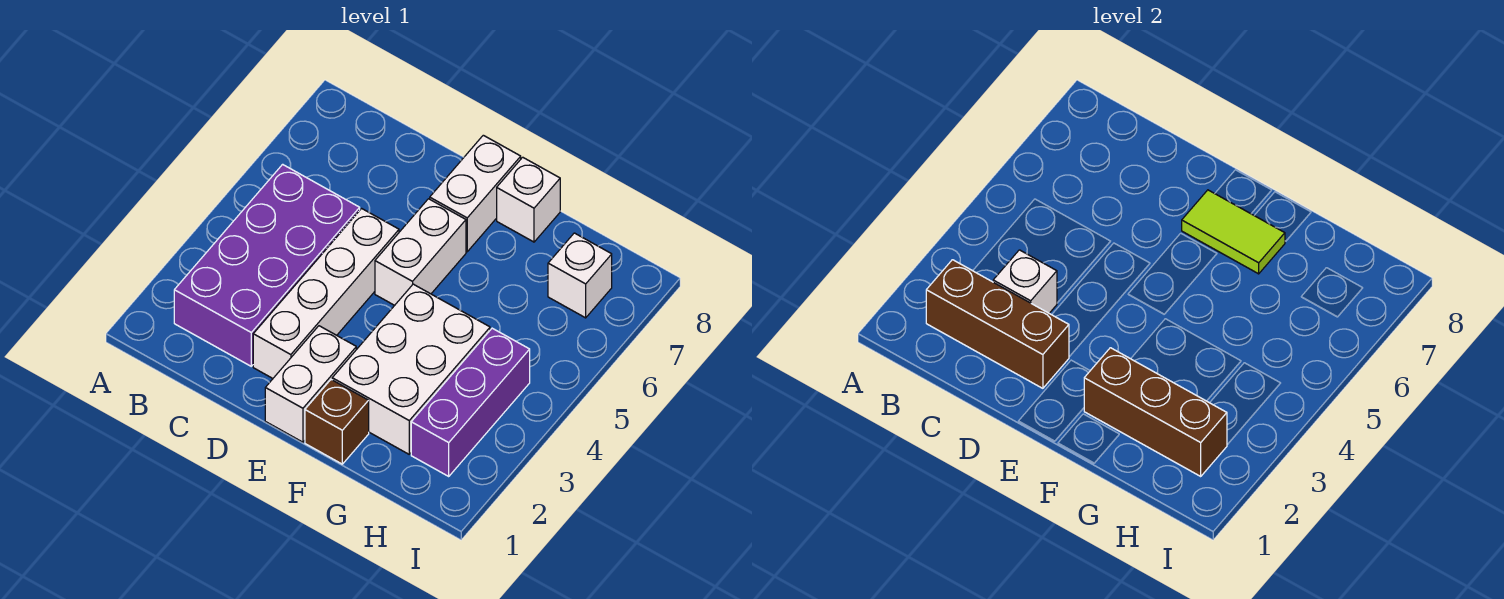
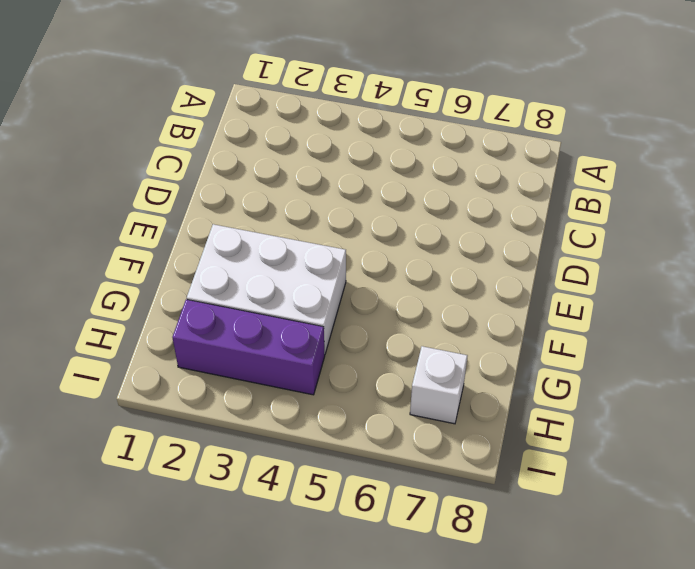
none -> purple 2x4 brick [174,164,360,366]
none -> white 1x4 brick [253,209,399,378]
none -> white 1x2 brick [265,326,356,442]

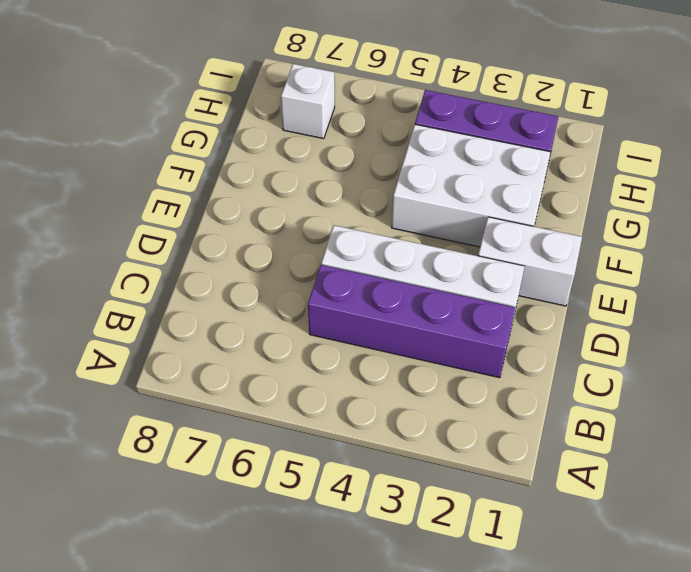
purple 1x4 brick [308,265,515,378] -> purple 2x4 brick [174,164,360,366]
none -> white 1x2 brick [375,199,466,305]
none -> white 1x2 brick [430,135,521,252]
none -> brown 1x1 brick [305,380,369,464]

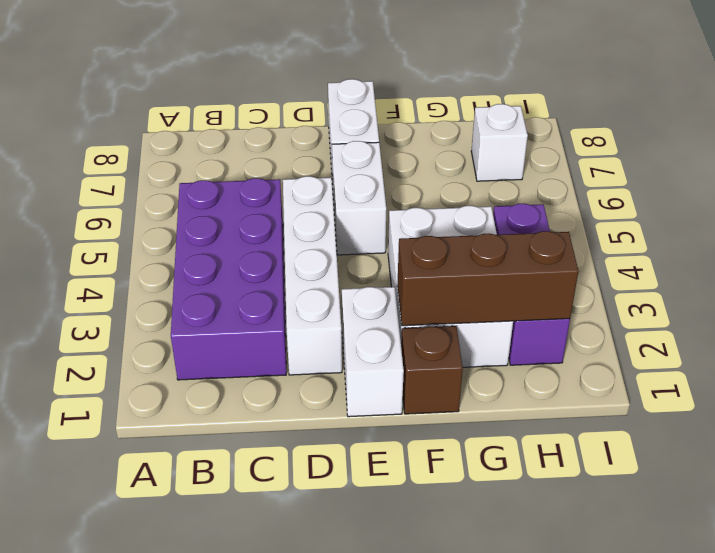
none -> white 1x1 brick [497,157,560,242]
none -> brown 1x3 brick [926,260,1069,388]
none -> white 1x1 brick [993,250,1057,313]

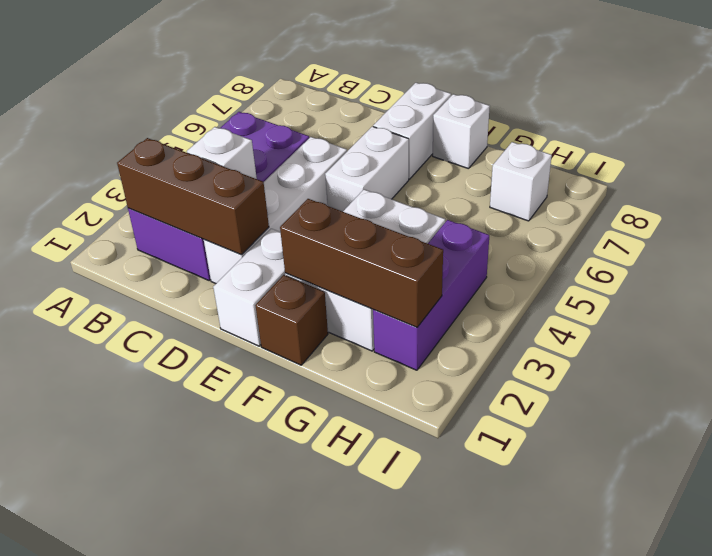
none -> lime 1x2 tile [1182,190,1285,274]

